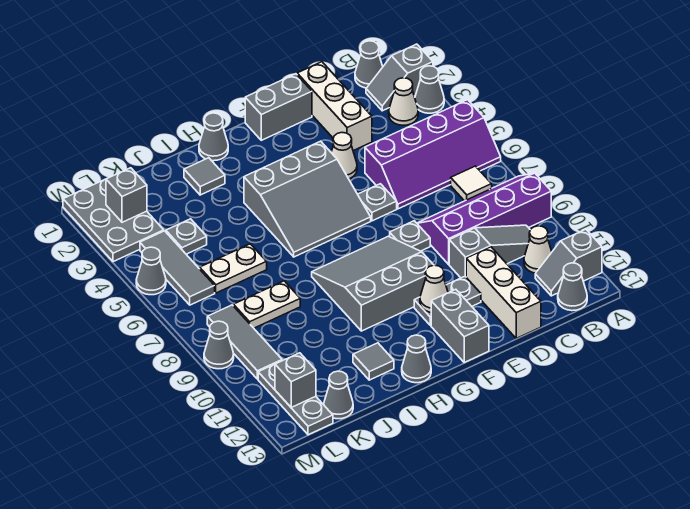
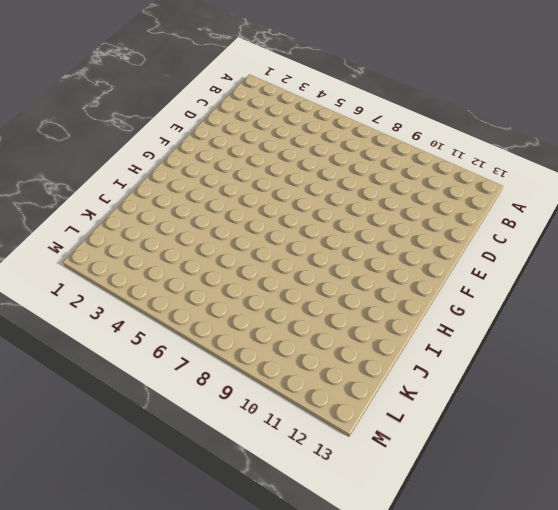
none -> grey 1x2 slope [366,44,433,111]
none -> grey 1x1 cone [415,66,444,113]
none -> purple 2x4 slope [365,100,501,209]
none -> purple 2x4 slope [417,173,551,264]

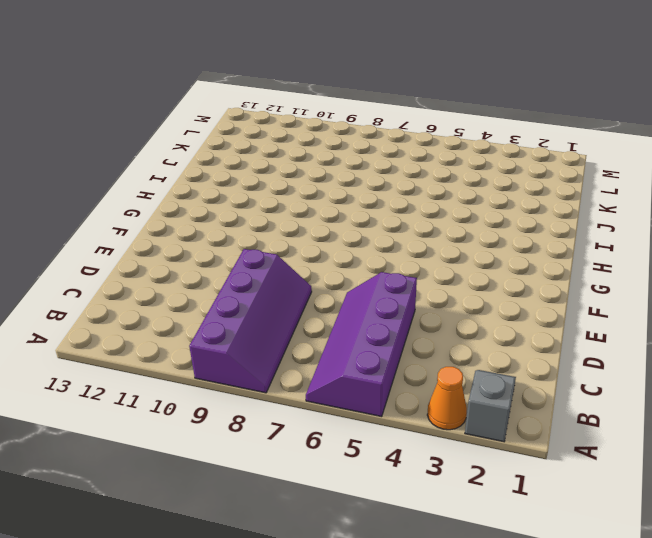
orange 1x1 cone [427,367,467,430] -> grey 1x1 cone [415,66,444,113]
none -> grey 1x2 slope [535,229,602,296]
none -> grey 1x1 cone [355,41,383,88]
none -> white 1x1 cone [389,78,418,125]
none -> white 1x1 tile [451,166,492,201]

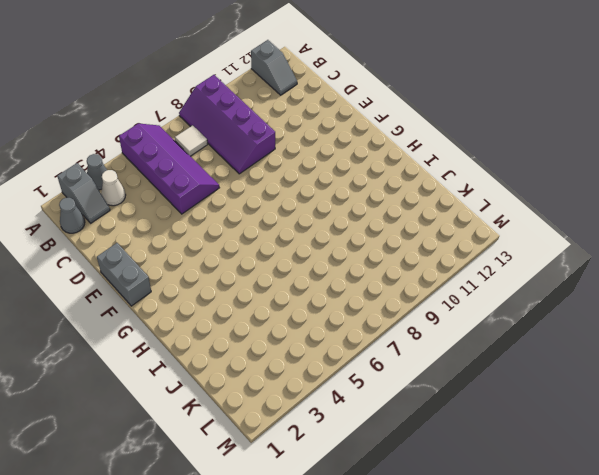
none -> grey 1x3 slope [449,225,530,278]
none -> white 1x1 cone [524,226,552,273]
none -> grey 1x1 cone [558,263,587,311]
none -> white 1x3 brick [297,62,372,151]

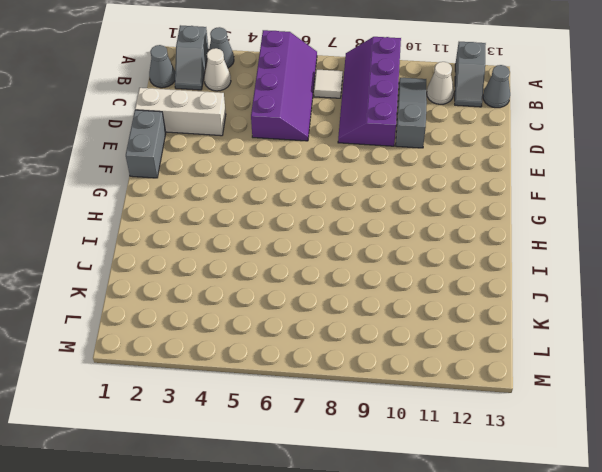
none -> white 1x3 brick [466,247,541,338]
none -> white 1x1 cone [331,133,357,179]
none -> grey 1x1 plate [358,184,397,221]
none -> grey 1x1 plate [390,221,430,251]

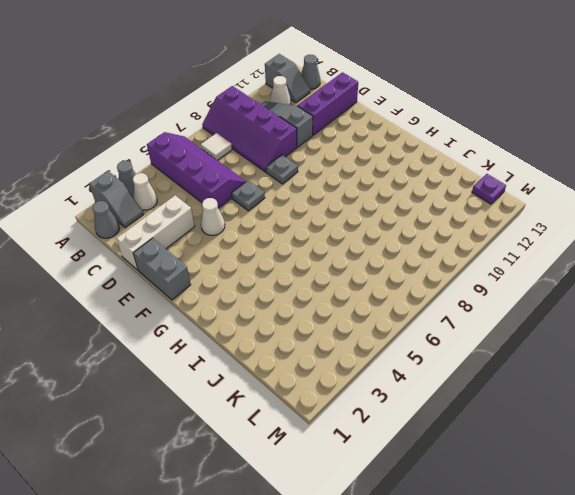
purple 1x3 brick [297,72,358,135] -> white 1x3 brick [466,247,541,338]
purple 1x1 plate [472,174,506,204] -> grey 1x3 plate [258,364,333,435]
none -> grey 1x2 plate [414,276,481,325]
none -> grey 3x3 slope [244,141,371,257]
none -> grey 3x3 slope [312,236,433,331]
none -> grey 1x2 brick [431,289,489,362]

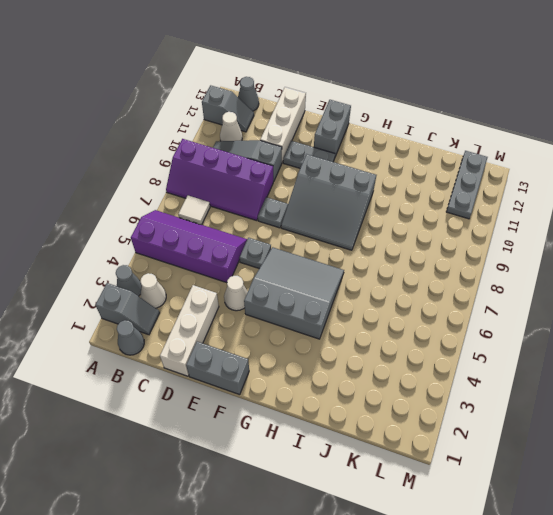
none -> grey 1x1 cone [199,113,228,161]
none -> grey 1x1 cone [402,335,431,383]
none -> grey 1x1 tile [184,158,225,195]
none -> grey 1x1 tile [353,343,394,380]

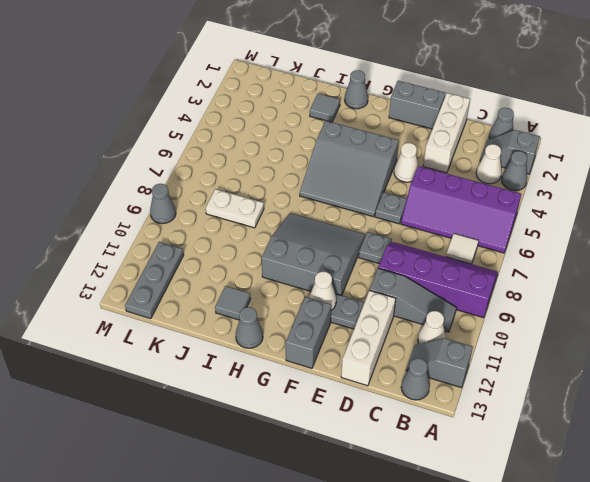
none -> white 1x2 plate [200,244,267,293]
none -> grey 1x1 plate [166,219,207,254]
none -> grey 1x1 cone [324,371,353,419]
none -> grey 2x3 plate [63,179,164,262]

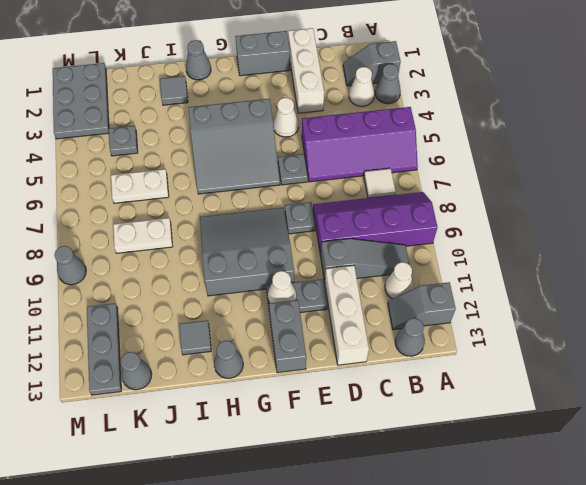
none -> grey 1x1 cone [355,41,383,88]
none -> grey 1x3 tile [140,231,215,305]
none -> grey 1x3 tile [207,305,282,379]
none -> grey 1x1 cone [136,247,166,295]

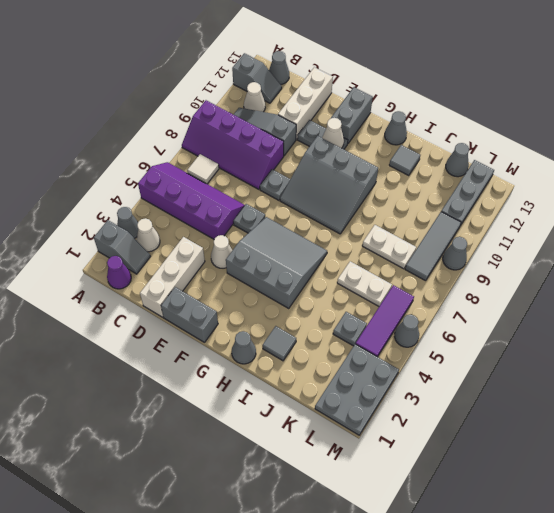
purple 1x1 cone [107,256,131,289] -> grey 1x1 cone [355,41,383,88]
purple 1x3 tile [356,285,414,357] -> grey 1x3 tile [140,231,215,305]
none -> grey 1x1 brick [106,168,147,222]
none -> grey 1x1 brick [275,353,316,407]

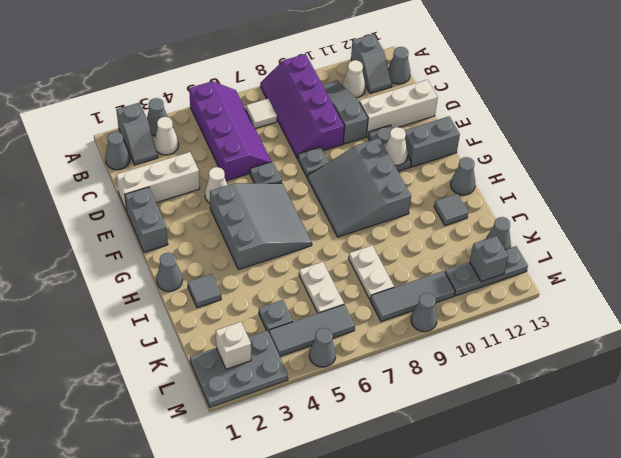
white 1x1 brick [216,322,251,369] -> grey 1x1 brick [106,168,147,222]

